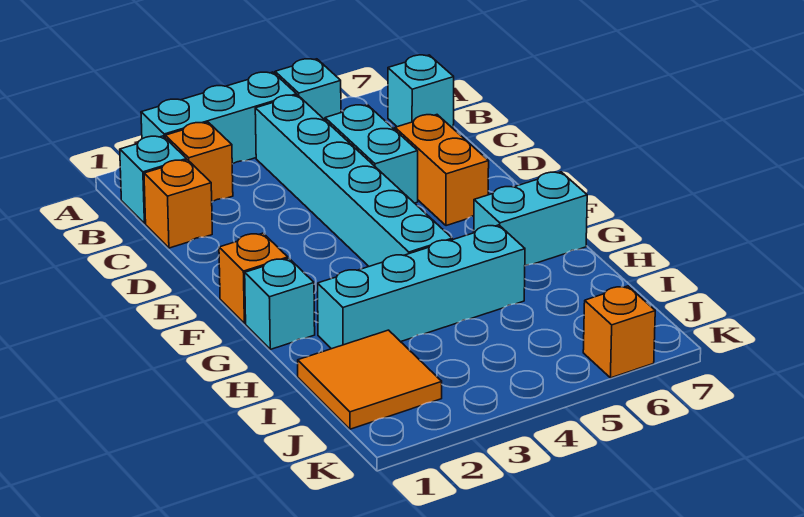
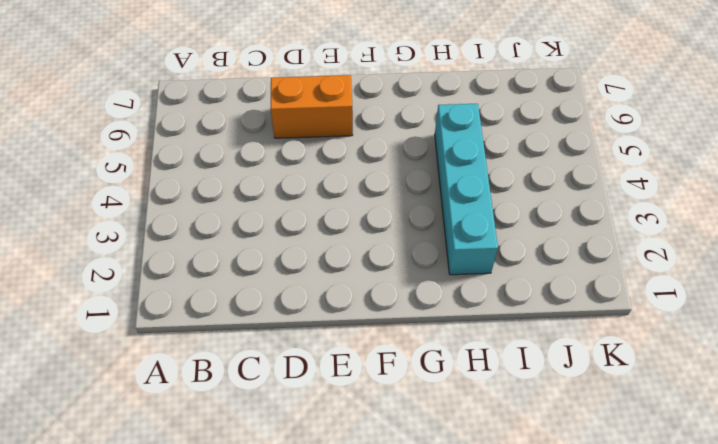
none -> cyan 1x3 brick [141,72,297,164]
none -> cyan 1x1 brick [275,59,341,120]
none -> cyan 1x1 brick [120,136,187,224]

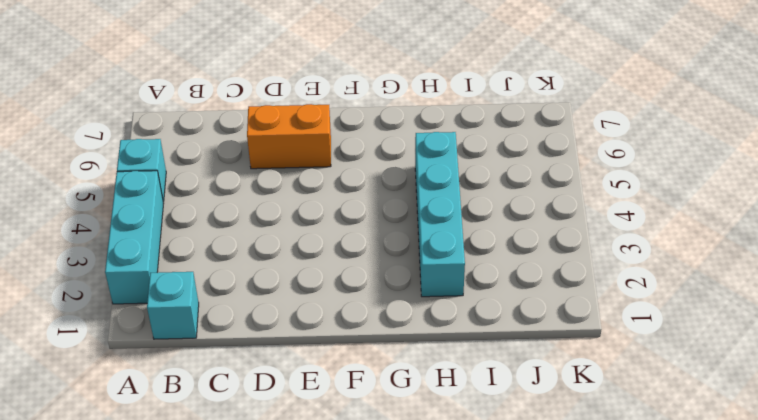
none -> orange 1x1 brick [165,122,233,202]
none -> cyan 1x6 brick [255,95,452,266]
none -> cyan 1x1 brick [388,55,454,128]

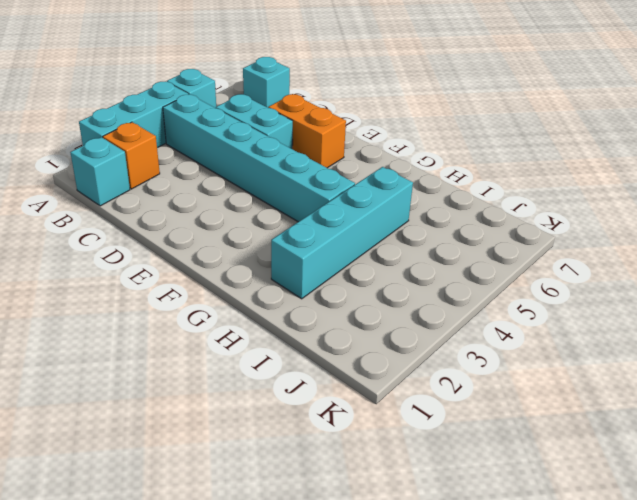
none -> orange 1x1 brick [144,160,212,248]
none -> orange 1x1 brick [219,233,288,324]
none -> cyan 1x1 brick [245,258,315,349]

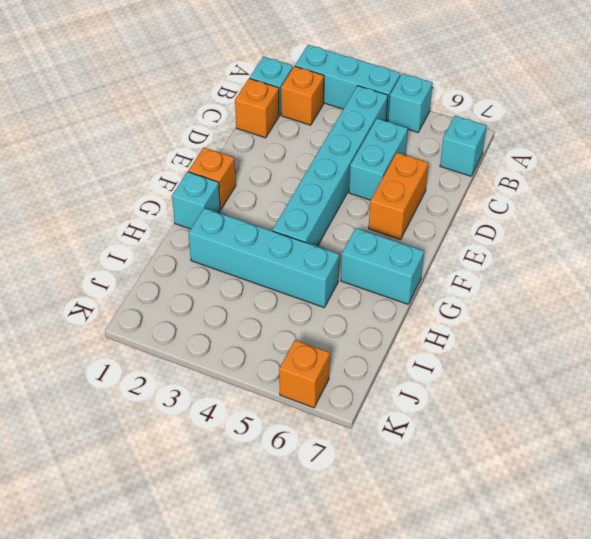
none -> orange 2x2 tile [298,330,442,429]

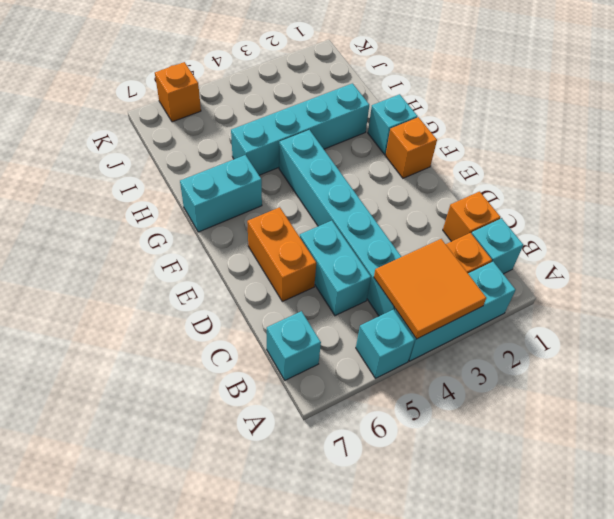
orange 2x2 tile [374,239,486,339] -> orange 2x2 tile moved to [298,330,442,429]

